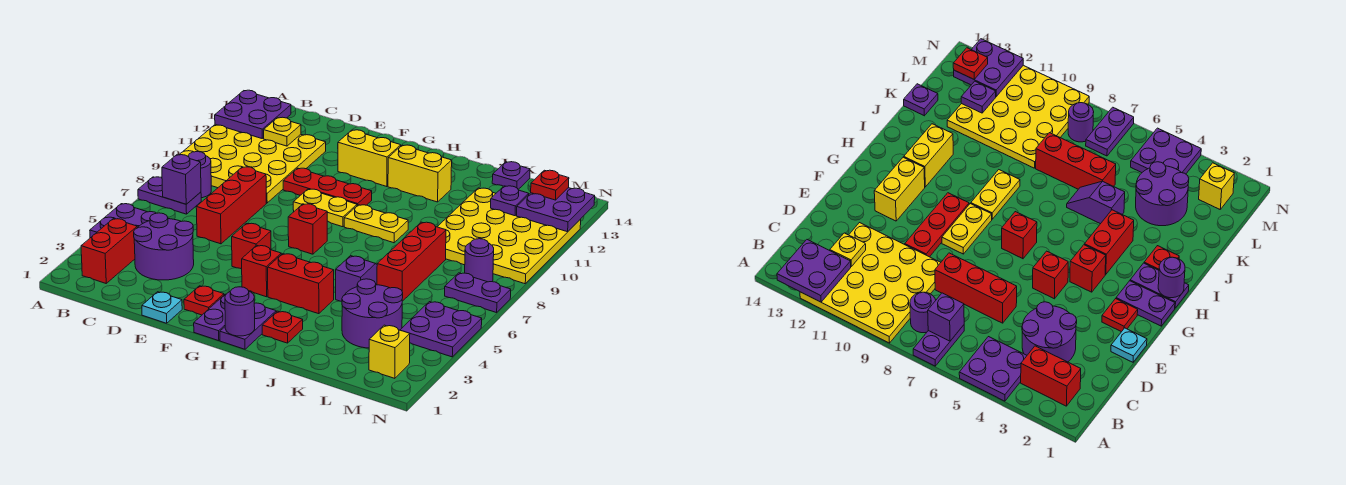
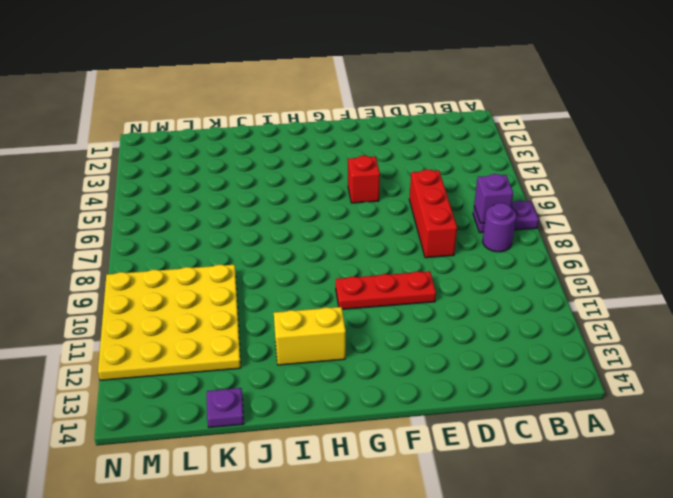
none -> purple 2x2 plate [90,204,156,238]
none -> yellow 4x4 plate [179,124,326,203]
none -> red 1x2 brick [81,219,137,283]
none -> purple 2x2 round brick [134,213,194,280]

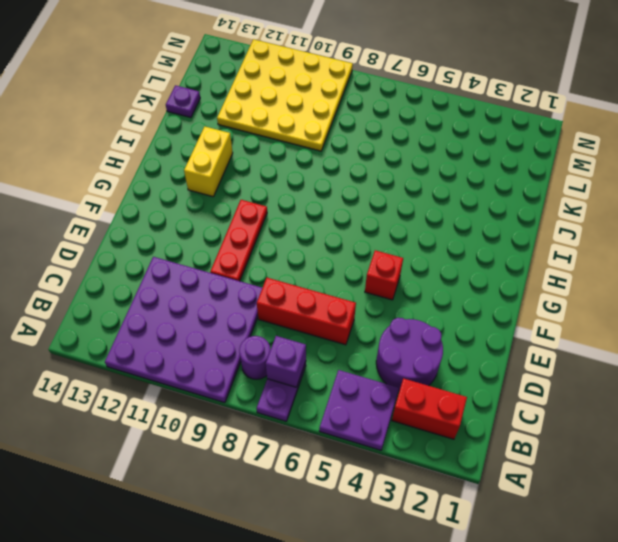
purple 4x4 plate [105,257,262,403] -> yellow 4x4 plate [179,124,326,203]
none -> cyan 1x1 plate [142,292,182,323]
none -> red 1x1 plate [184,286,224,315]
none -> yellow 1x2 plate [293,189,357,227]
none -> yellow 1x2 brick [338,130,401,187]

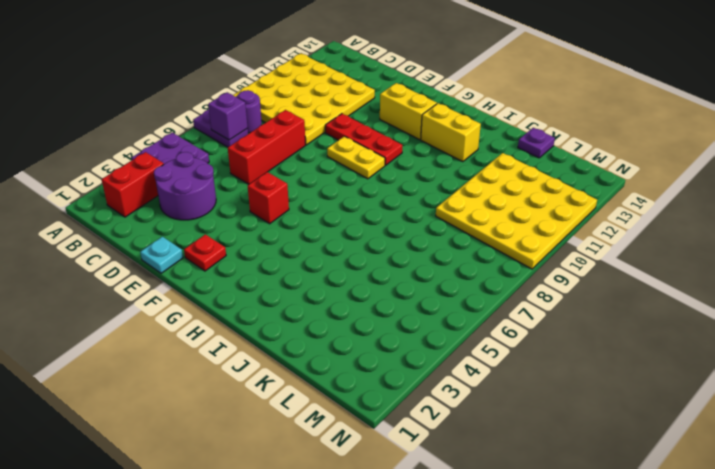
none -> purple 1x2 plate [194,294,226,341]
none -> red 1x1 brick [242,245,281,297]
none -> red 1x1 brick [288,204,327,254]
none -> purple 1x2 plate [220,303,276,349]

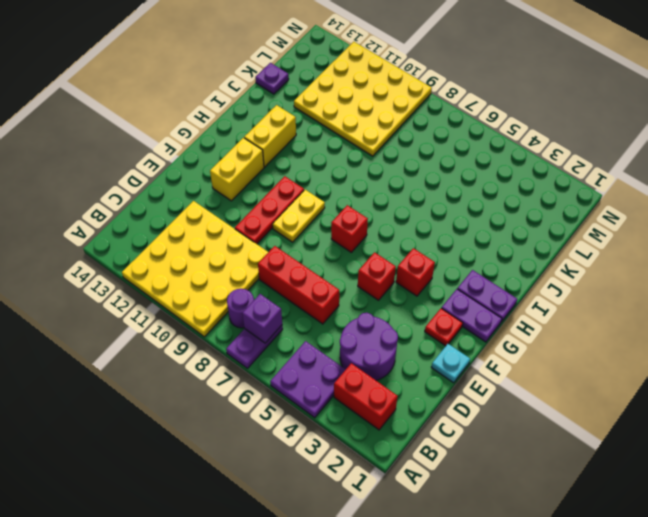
none -> red 1x2 brick [268,254,334,314]
none -> yellow 1x2 plate [344,205,408,243]
none -> red 1x1 plate [262,311,303,343]
none -> purple 1x2 slope [336,256,377,301]

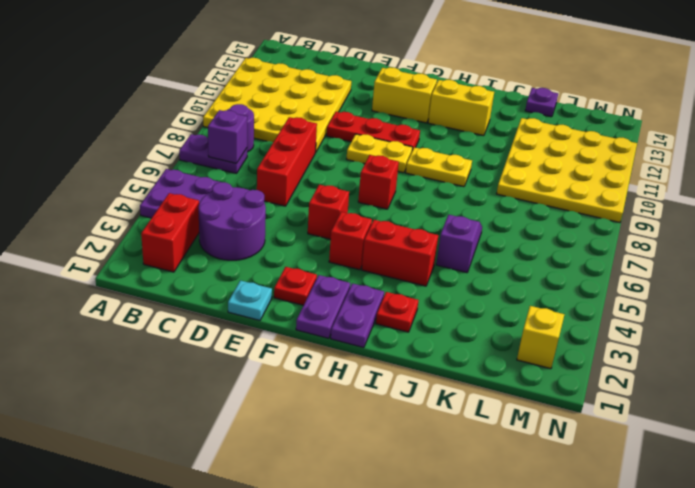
none -> purple 2x2 round brick [342,279,403,348]
none -> red 1x3 brick [377,222,446,301]
none -> purple 2x2 plate [401,302,482,357]
none -> purple 1x2 plate [445,273,511,313]

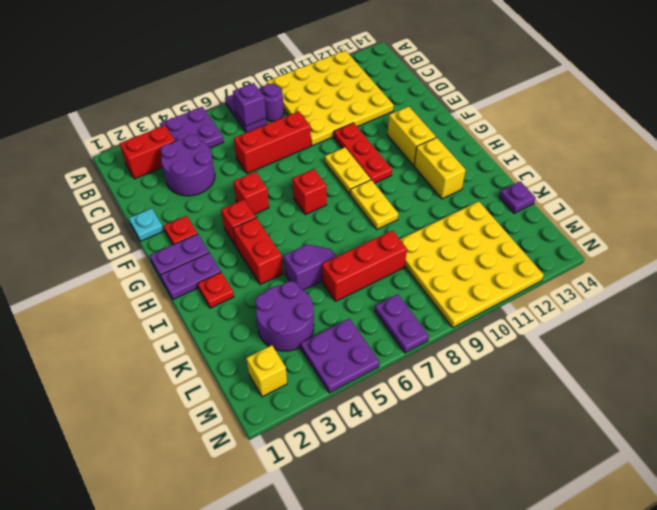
none -> purple 1x1 round brick [465,239,494,282]
none -> purple 2x2 plate [215,90,291,138]
none -> yellow 1x1 plate [264,117,301,146]
none -> purple 1x1 round brick [225,287,255,336]

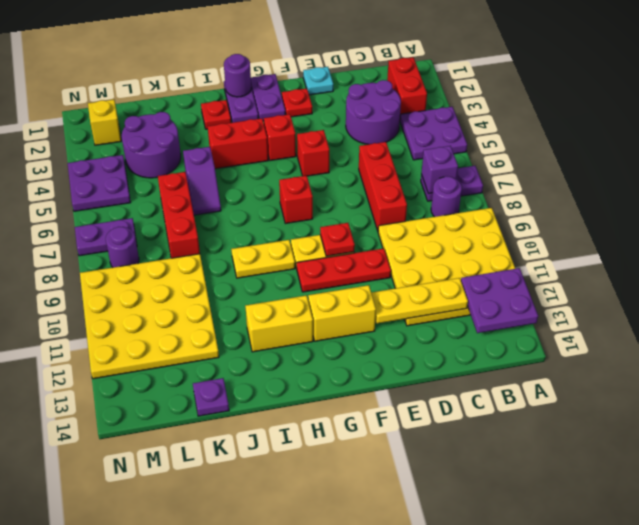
yellow 1x3 plate [371,278,468,323] -> yellow 1x1 plate [264,117,301,146]
red 1x1 plate [320,223,355,256] -> red 1x1 plate moved to [531,170,569,200]
none -> purple 1x1 plate [491,186,529,216]
none -> purple 2x2 plate [517,188,595,232]

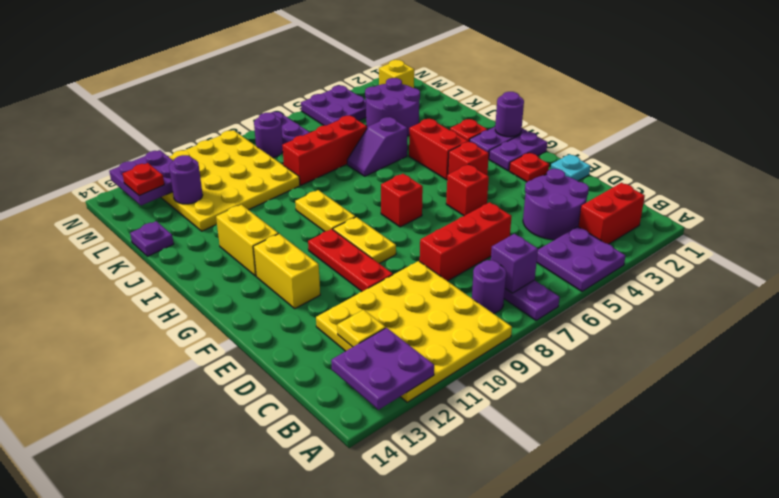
purple 1x1 round brick [169,155,203,204] -> purple 1x1 plate [491,186,529,216]

